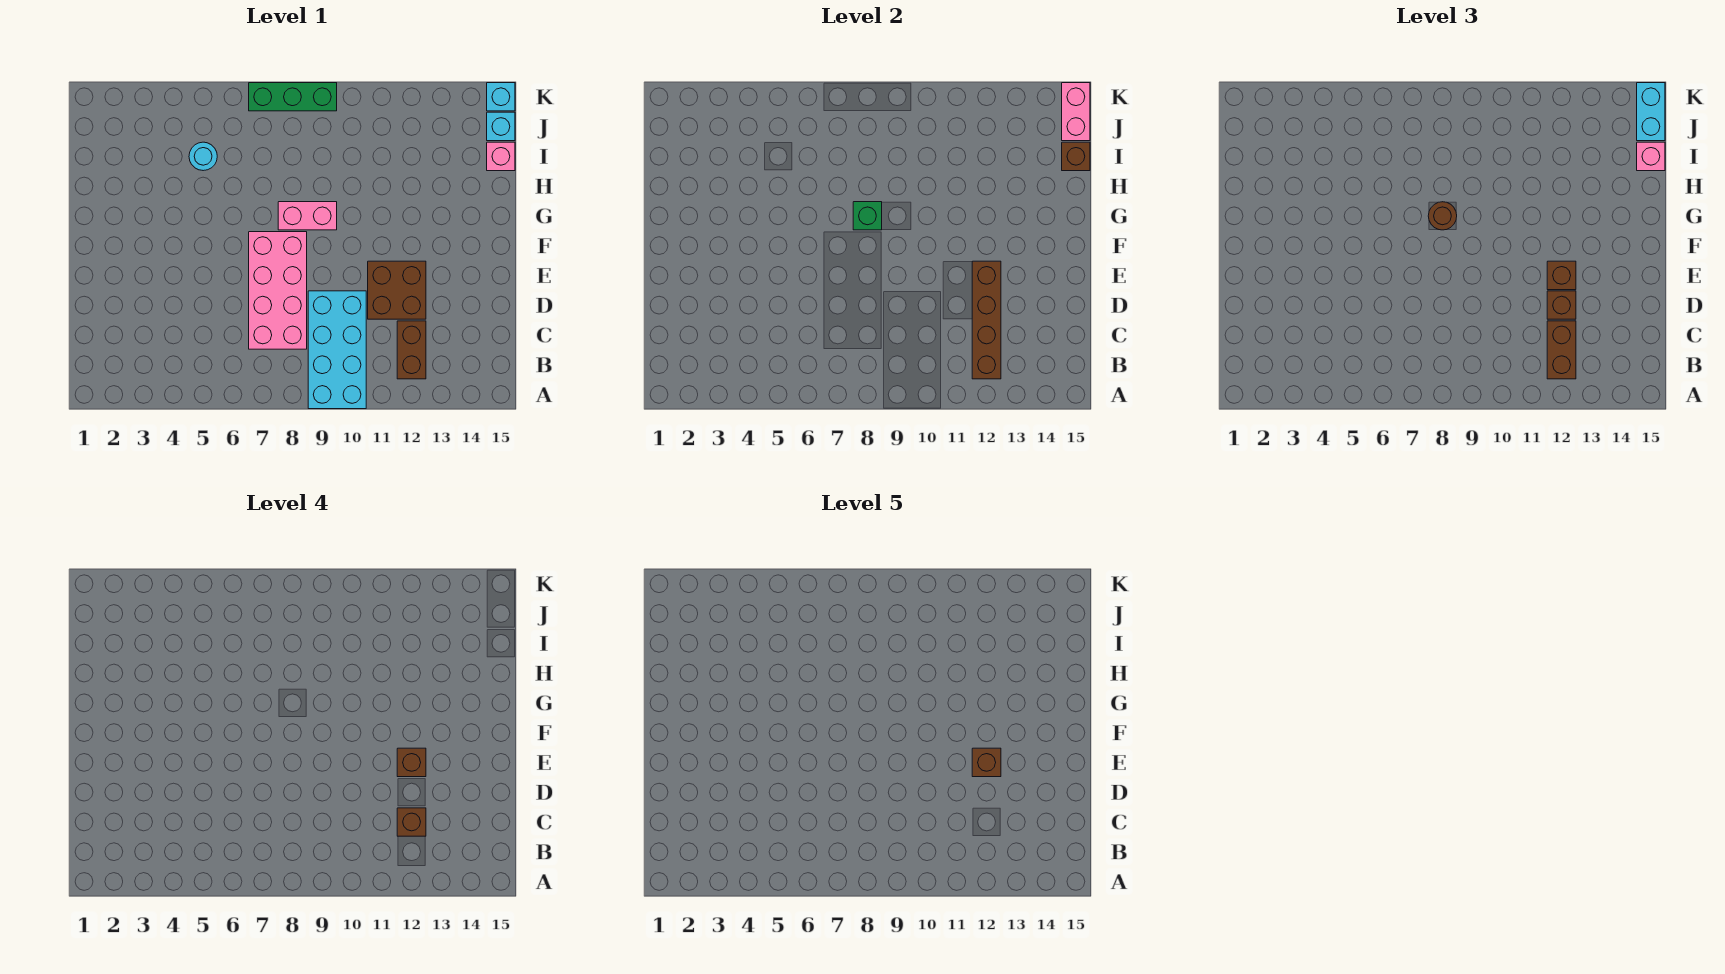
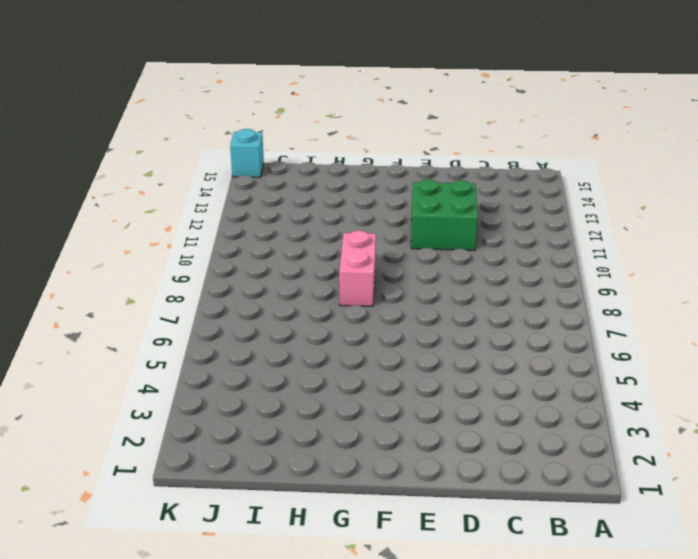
green 2x2 brick [411,180,478,250] -> brown 2x2 brick [368,261,426,319]
none -> cyan 2x4 brick [308,291,366,409]
none -> brown 1x2 brick [397,321,426,379]
none -> pink 2x4 brick [249,232,307,349]

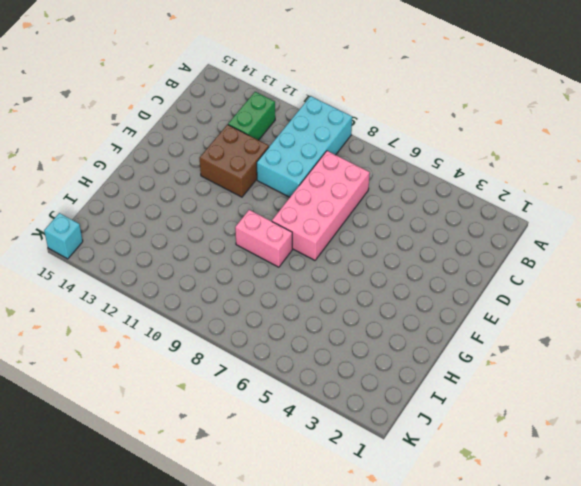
green 1x2 brick [228,92,275,140] -> brown 1x2 brick [397,321,426,379]
none -> cyan 1x1 round brick [189,142,217,171]
none -> pink 1x1 brick [487,142,515,171]
none -> cyan 1x1 brick [487,112,515,141]

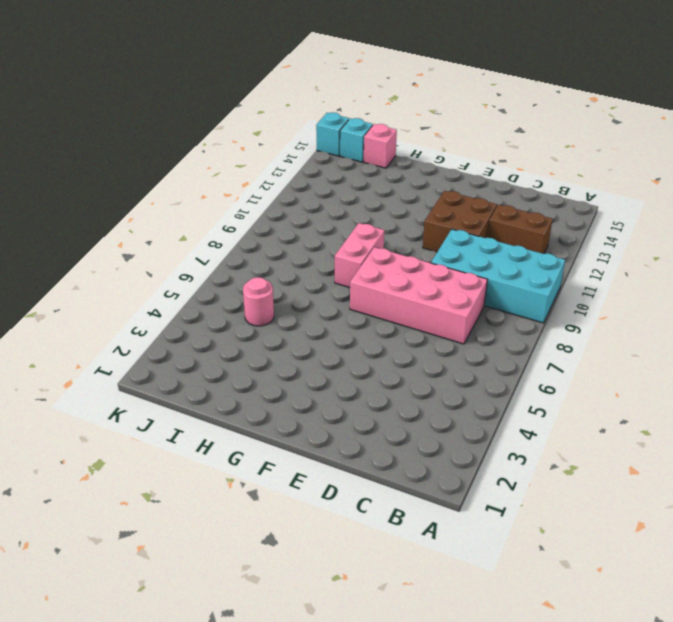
pink 1x1 round brick [243,277,274,326] -> cyan 1x1 round brick [189,142,217,171]
none -> green 1x3 brick [249,83,337,111]
none -> brown 1x4 brick [972,261,1001,379]
none -> green 1x1 brick [853,202,882,230]

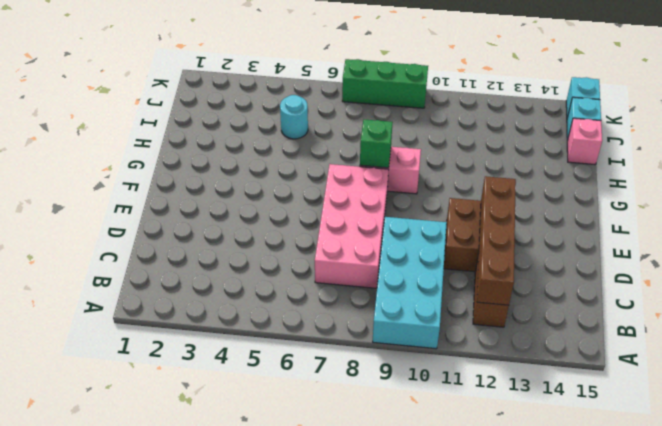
none -> brown 1x1 brick [1062,142,1090,171]
none -> pink 1x2 brick [1062,83,1090,141]
none -> brown 1x2 brick [1547,321,1576,379]

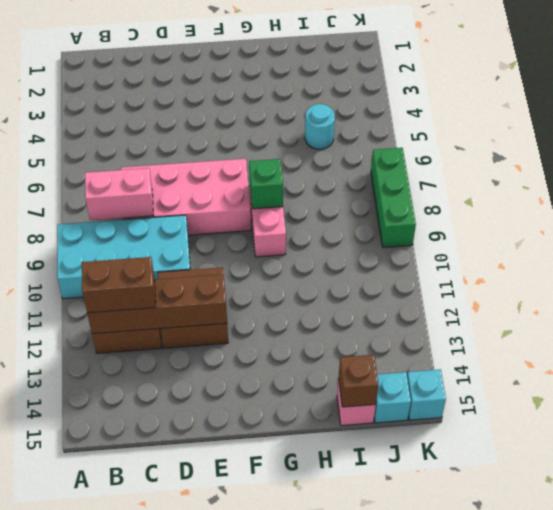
pink 1x2 brick [85,168,153,220] -> pink 1x2 brick moved to [1062,83,1090,141]
none -> brown 1x1 brick [1547,291,1576,319]
none -> brown 1x1 brick [1547,261,1576,290]
none -> brown 1x1 round brick [1428,202,1457,230]

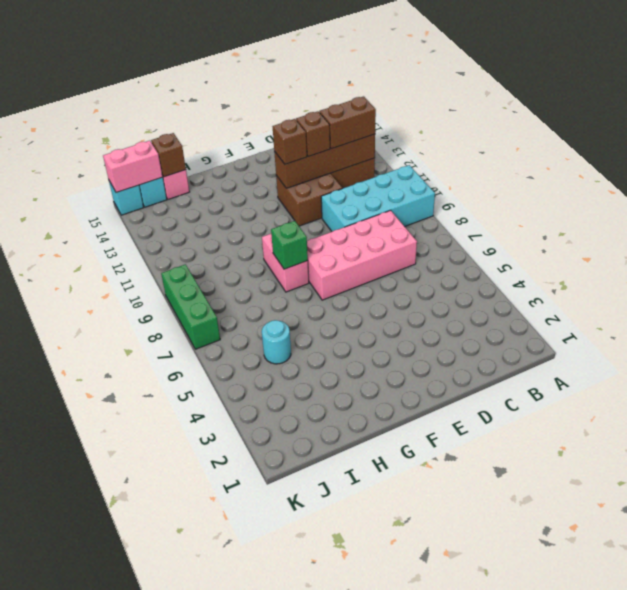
none -> brown 1x1 round brick [1428,202,1457,230]
none -> pink 1x1 brick [1637,142,1665,171]
none -> cyan 1x2 brick [1637,83,1665,141]

